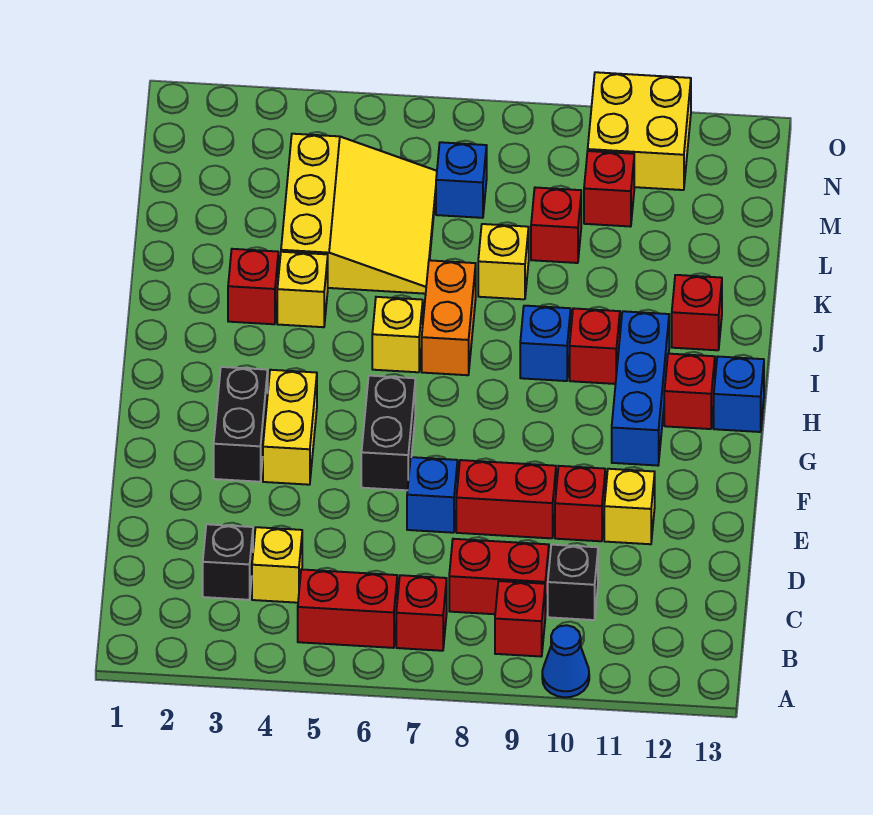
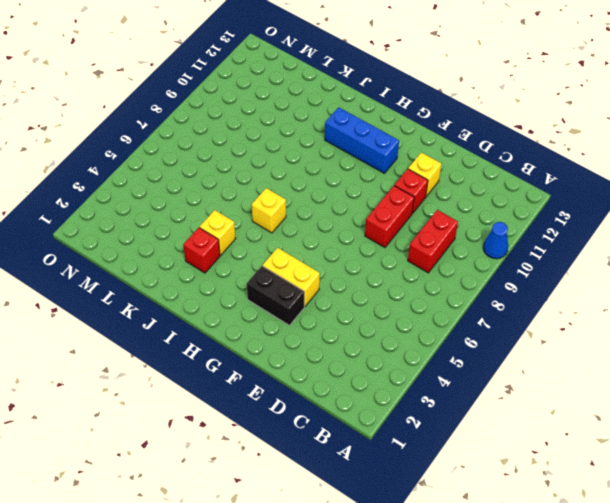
none -> red 1x2 brick [298,569,397,648]
none -> red 1x1 brick [396,575,447,651]
none -> red 1x1 brick [495,581,545,657]
none -> black 1x1 brick [203,524,253,600]

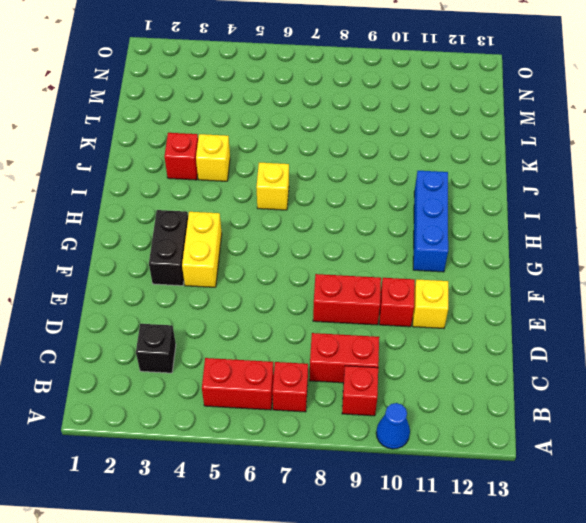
none -> yellow 1x1 brick [252,527,302,603]
none -> black 1x1 brick [548,545,598,620]
none -> blue 1x1 brick [407,457,458,533]
none -> black 1x2 brick [361,376,415,490]

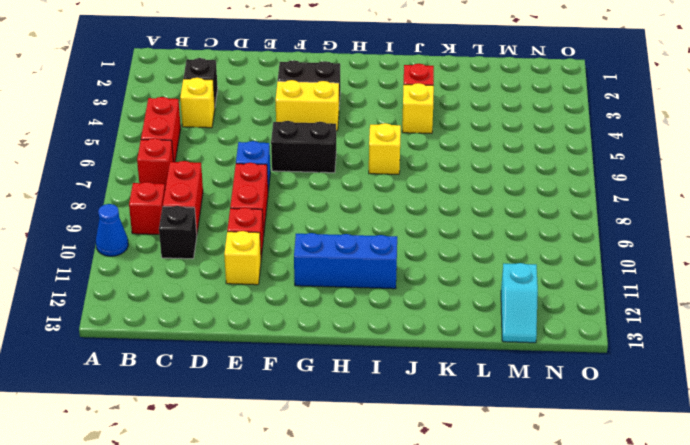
cyan 1x2 slope [501,263,538,343] -> none
none -> red 1x1 brick [664,354,715,429]
none -> blue 1x1 brick [714,357,764,432]
none -> orange 1x2 brick [422,260,476,375]
none -> blue 1x1 brick [520,306,571,381]

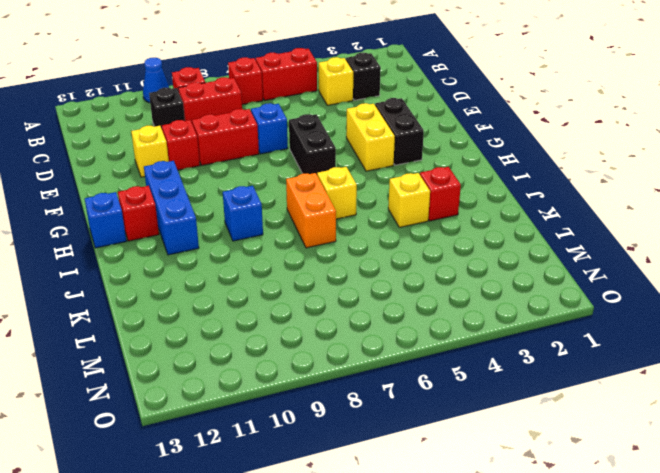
none -> red 1x1 brick [570,308,620,384]
none -> red 1x1 brick [672,275,722,350]
none -> yellow 3x3 slope [281,134,437,294]
none -> yellow 1x1 brick [478,224,529,299]

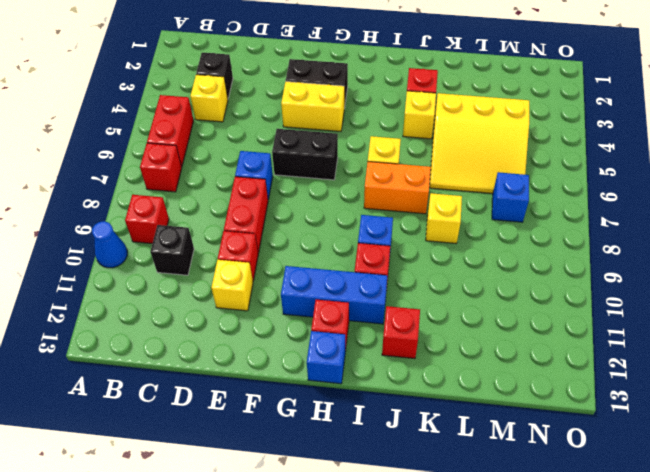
none -> red 1x2 brick [449,539,549,616]
none -> red 1x1 brick [531,187,581,263]
none -> red 1x1 brick [584,151,634,227]
none -> yellow 2x2 brick [588,72,691,190]

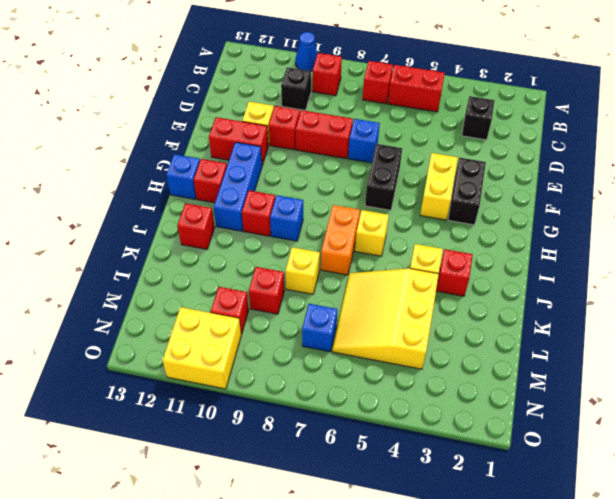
red 1x2 brick [209,117,268,165] -> red 1x2 brick moved to [449,539,549,616]
none -> yellow 1x1 brick [252,527,302,603]

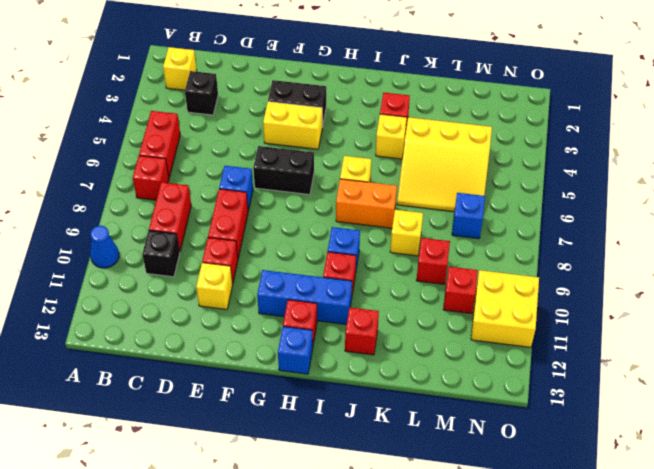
yellow 1x1 brick [163,47,197,90] -> yellow 1x1 brick moved to [252,527,302,603]
none -> red 1x1 brick [495,581,545,657]

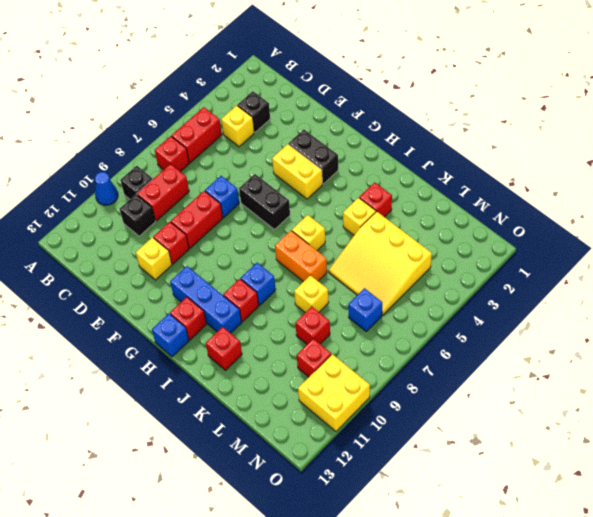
black 1x1 brick [121,166,153,199] -> red 1x1 brick [495,581,545,657]

